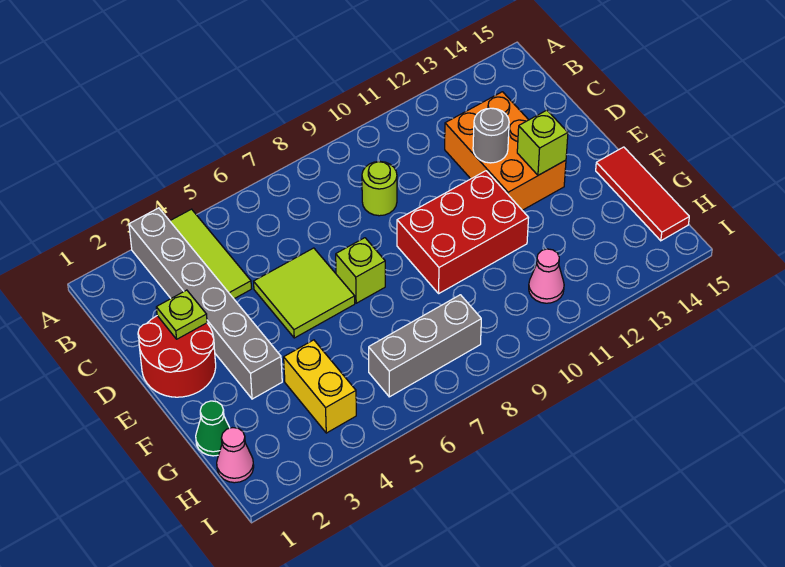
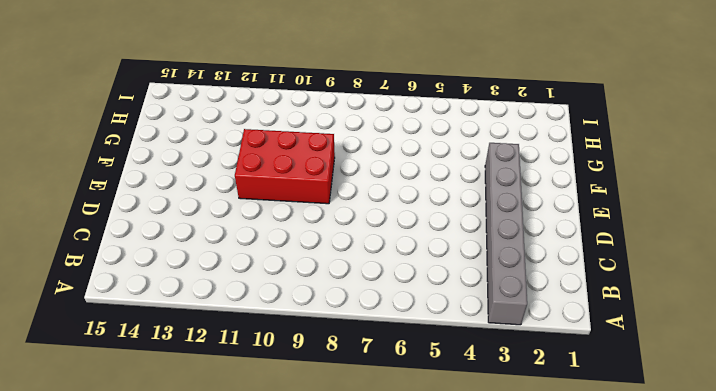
none -> lime 1x3 tile [170,209,251,299]
none -> lime 1x1 round brick [362,161,397,216]
none -> orange 2x3 brick [445,92,566,210]

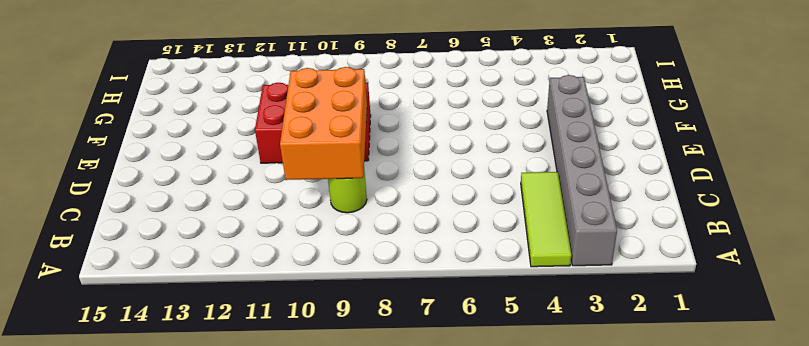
orange 2x3 brick [280,67,367,180] -> orange 2x3 brick moved to [445,92,566,210]
none -> red 2x2 round brick [138,316,216,397]
none -> lime 2x2 tile [254,248,355,338]
none -> lime 1x1 brick [336,238,385,303]

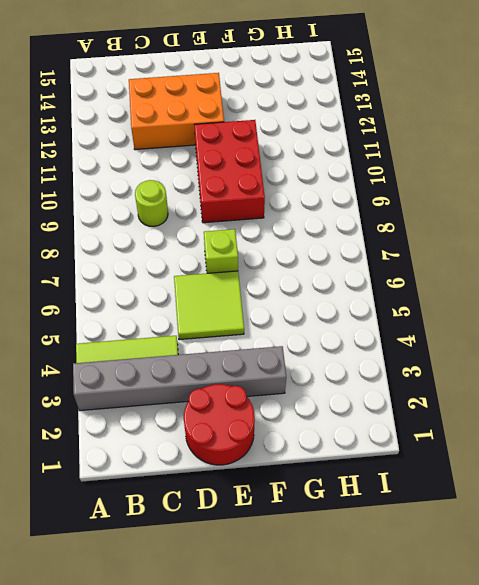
none -> red 1x3 tile [596,147,689,241]
none -> green 1x1 cone [196,401,230,456]
none -> yellow 1x2 brick [284,340,356,433]

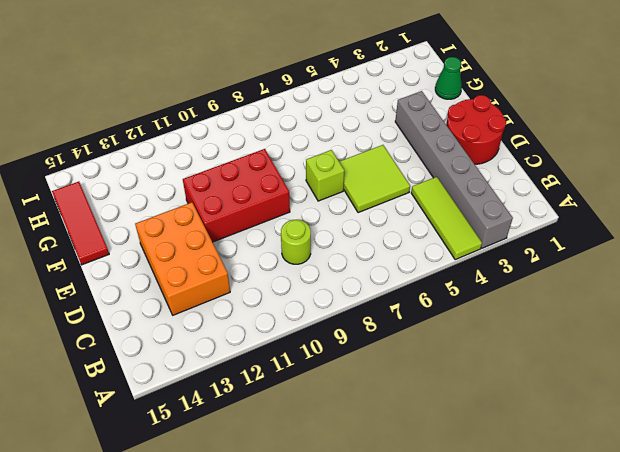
none -> yellow 1x2 brick [284,340,356,433]
none -> pink 1x1 cone [217,428,254,483]
none -> grey 1x3 brick [369,295,481,397]

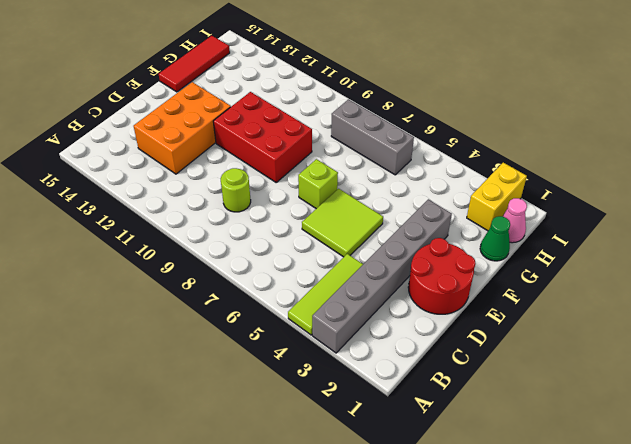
yellow 1x2 brick [467,163,527,231] -> yellow 1x2 brick moved to [284,340,356,433]
none -> pink 1x1 cone [529,249,564,303]
none -> lime 1x1 plate [156,290,207,339]
none -> grey 1x1 round brick [473,108,509,163]

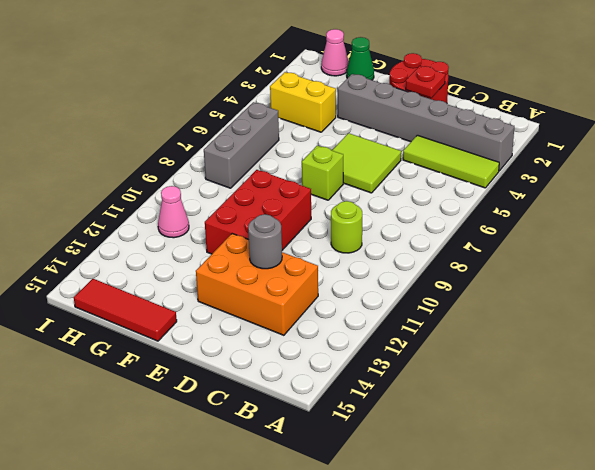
red 1x1 plate [406,66,445,98] -> lime 1x1 plate [156,290,207,339]
none -> lime 1x1 brick [517,110,568,175]

